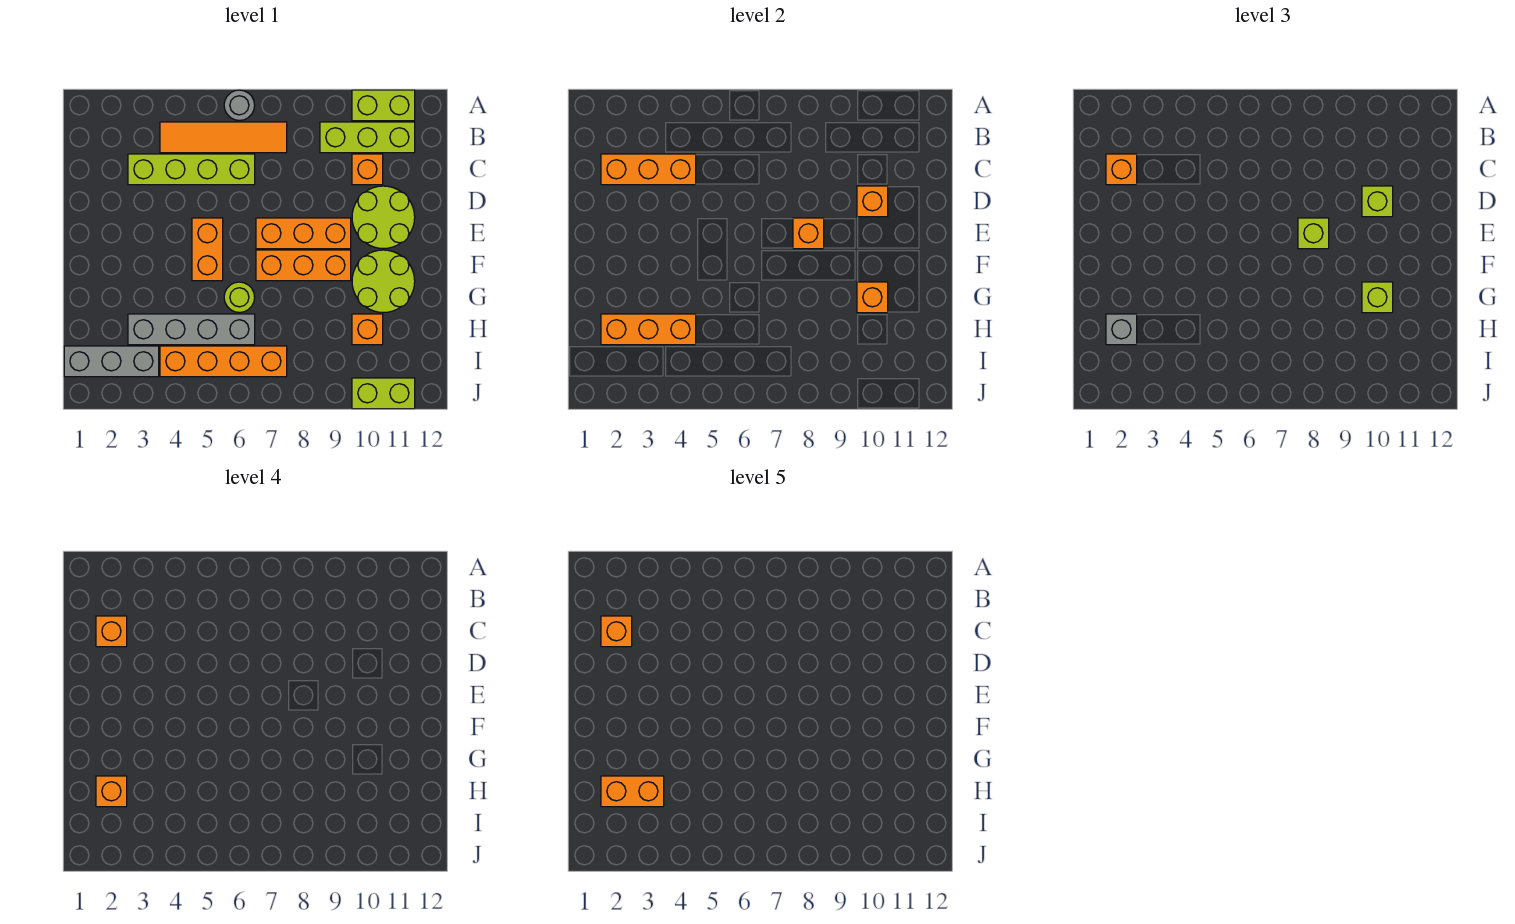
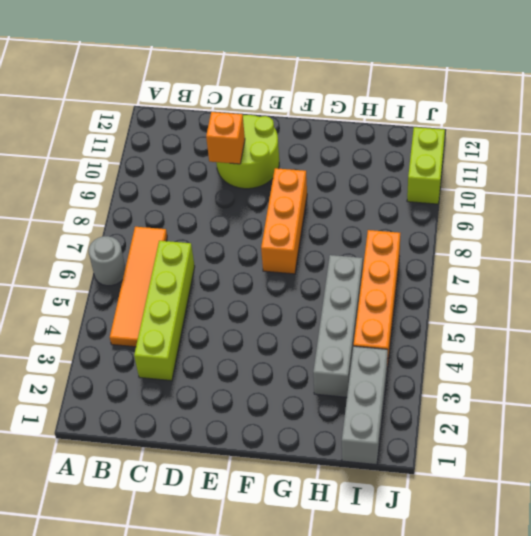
none -> lime 1x2 brick [352,90,415,121]
none -> lime 1x3 brick [320,122,415,153]
none -> orange 1x1 brick [352,154,383,185]
none -> orange 1x2 brick [192,218,223,281]

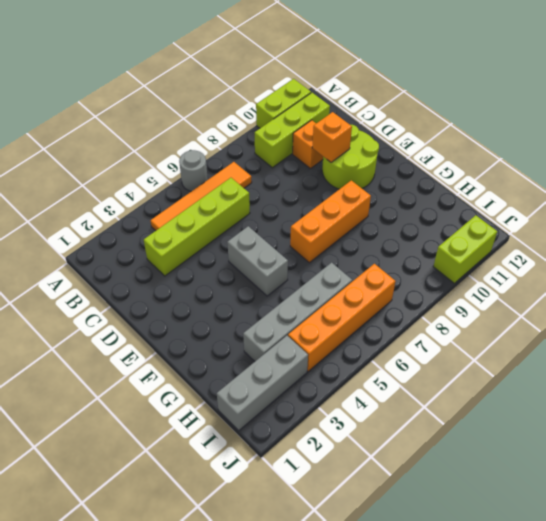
grey 1x2 brick [227,226,288,296] -> orange 1x2 brick [192,218,223,281]
none -> orange 1x3 brick [256,218,351,249]
none -> lime 2x2 round brick [352,250,415,313]
none -> lime 1x1 round brick [224,282,255,313]
none -> orange 1x1 brick [352,314,383,345]

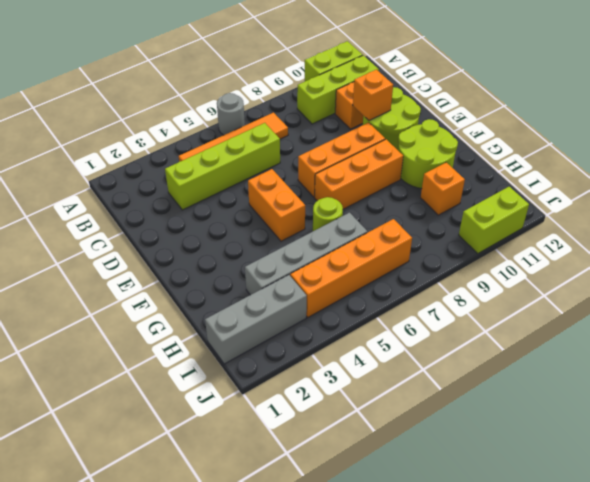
none -> orange 1x3 brick [601,154,696,185]
none -> orange 1x1 brick [793,218,824,249]
none -> orange 1x1 brick [857,282,888,313]
none -> orange 1x3 brick [601,314,696,345]

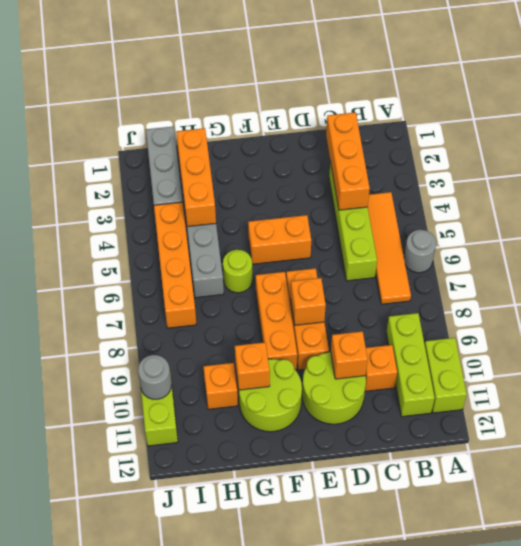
grey 1x1 round brick [138,355,171,399] -> none
none -> orange 1x1 brick [1106,154,1137,185]
none -> lime 1x1 brick [1362,186,1393,217]
none -> lime 1x1 brick [1298,218,1329,249]
none -> lime 1x1 brick [1362,282,1393,313]

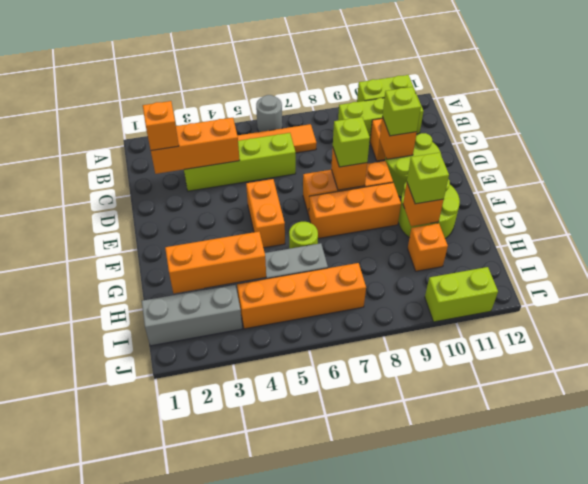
none -> grey 1x1 brick [1106,314,1137,345]
none -> orange 1x1 brick [96,616,127,647]
none -> orange 1x1 brick [96,776,127,807]
none -> orange 1x1 brick [601,616,632,647]

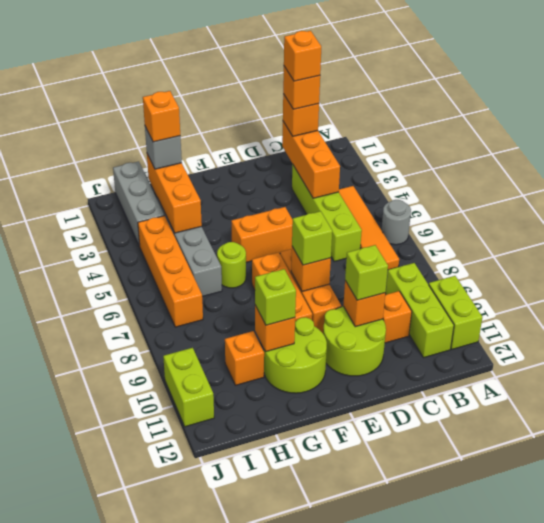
none -> orange 1x2 brick [601,776,664,807]

